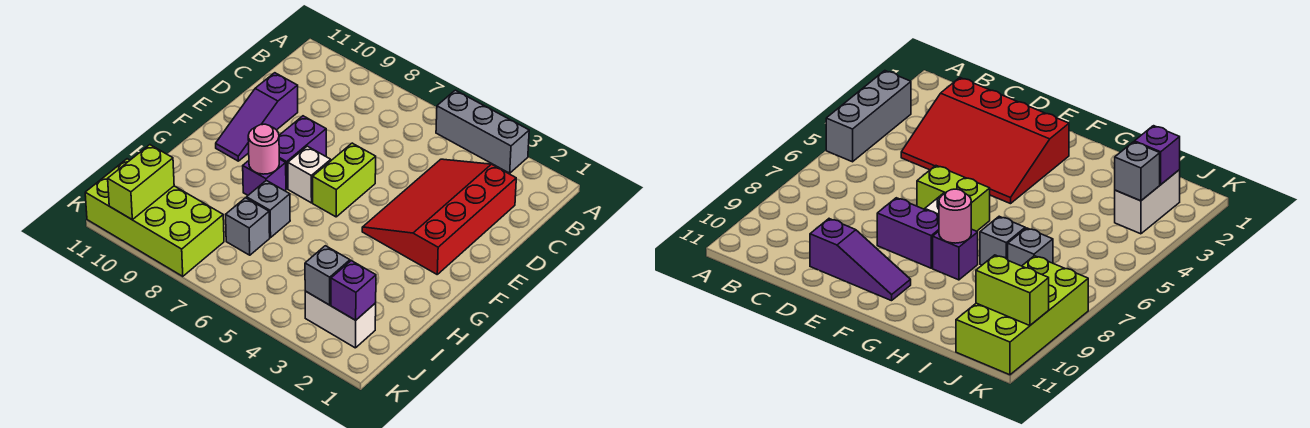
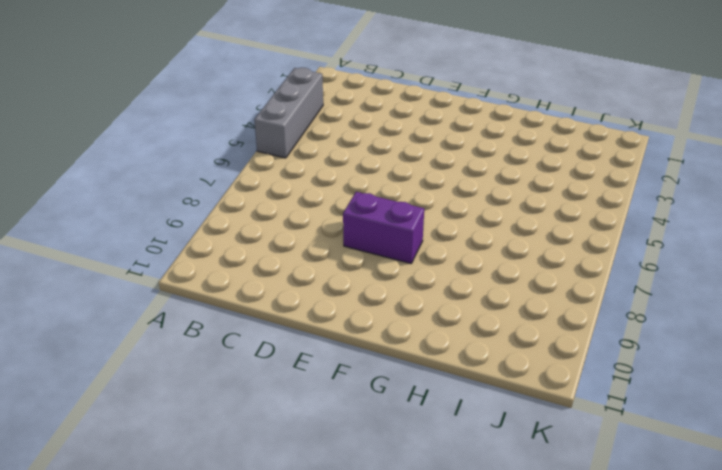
none -> red 3x4 slope [362,159,516,274]
none -> purple 1x3 slope [216,73,298,161]
none -> lime 1x2 brick [313,143,376,217]

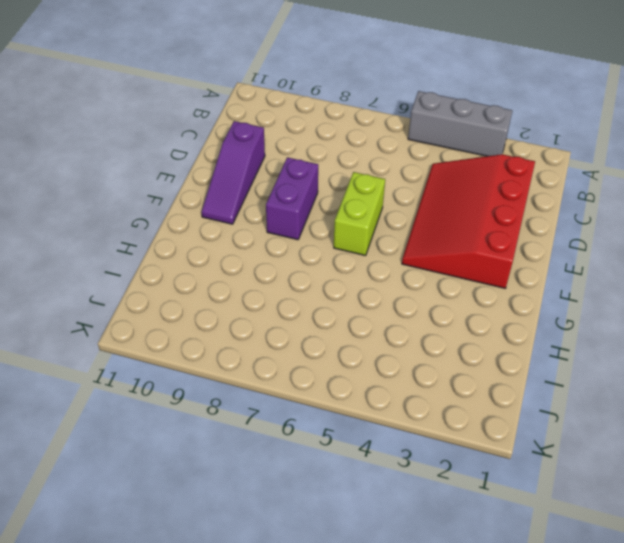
none -> white 1x1 brick [288,146,331,203]
none -> purple 1x1 brick [243,159,286,195]
none -> grey 1x1 brick [247,180,290,238]

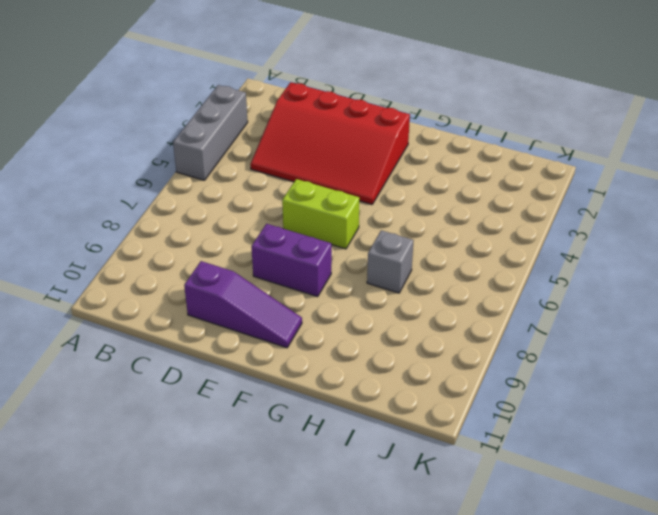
none -> white 1x1 brick [288,146,331,203]
none -> purple 1x1 brick [243,159,286,195]
none -> grey 1x1 brick [226,198,270,255]

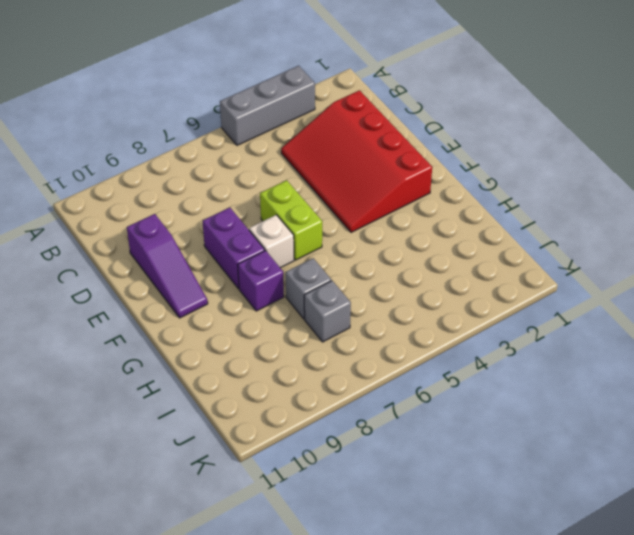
none -> white 1x2 brick [305,291,376,348]
none -> lime 2x4 brick [85,159,224,276]
none -> pink 1x1 round brick [248,124,279,174]

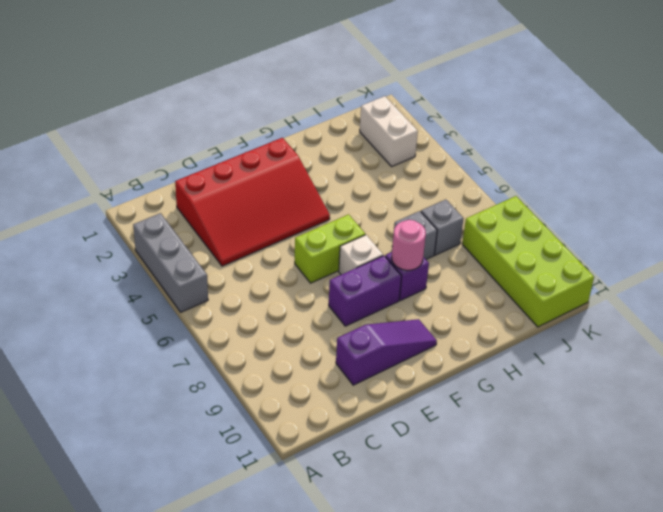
none -> purple 1x1 brick [331,261,376,320]
none -> grey 1x1 brick [305,246,350,305]
none -> lime 1x2 brick [108,145,174,220]

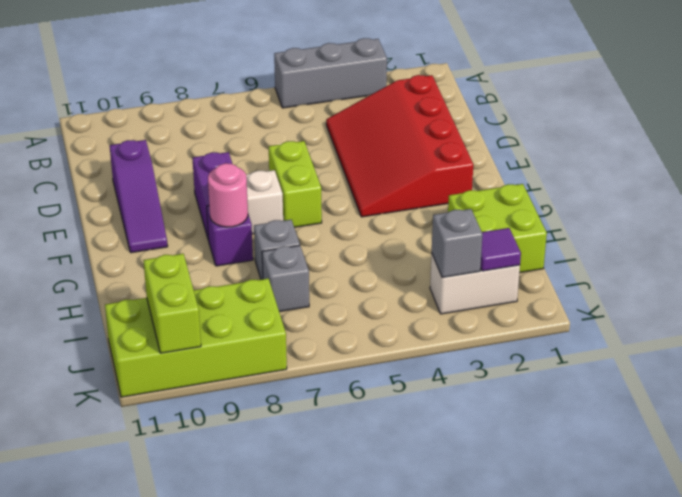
lime 2x2 brick [448,184,547,273] -> none
purple 1x1 tile [481,228,521,271] -> purple 1x1 brick [331,261,376,320]

